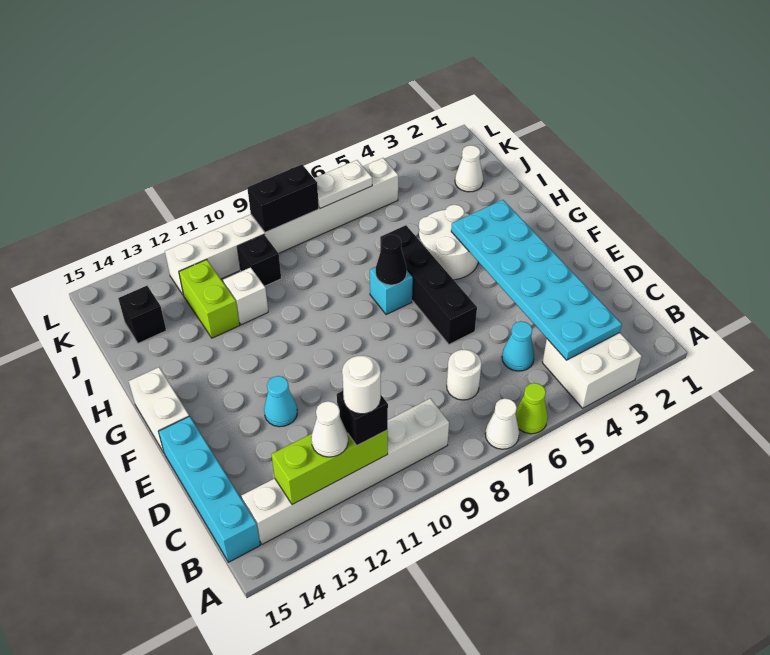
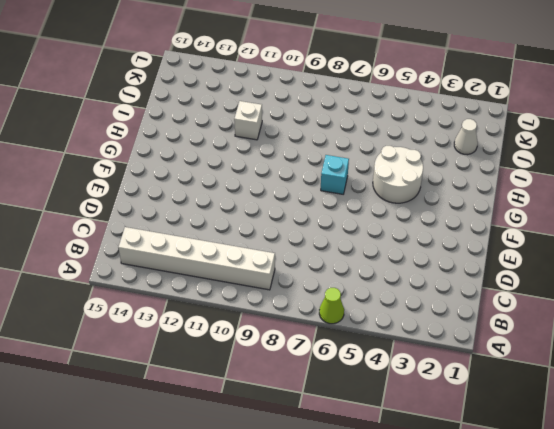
none -> white 2x2 brick [542,333,642,408]
none -> white 1x1 cone [485,398,519,449]
none -> cyan 1x4 brick [159,416,260,562]

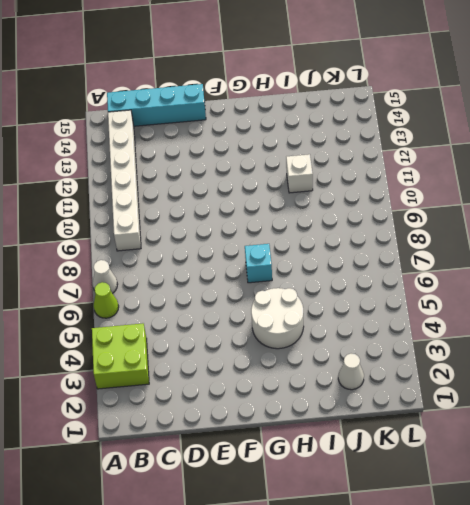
lime 2x2 brick [92,323,149,389] -> white 2x2 brick [542,333,642,408]
none -> cyan 1x1 cone [502,321,534,371]
none -> white 1x1 round brick [447,350,481,400]
none -> black 1x4 brick [380,225,477,344]

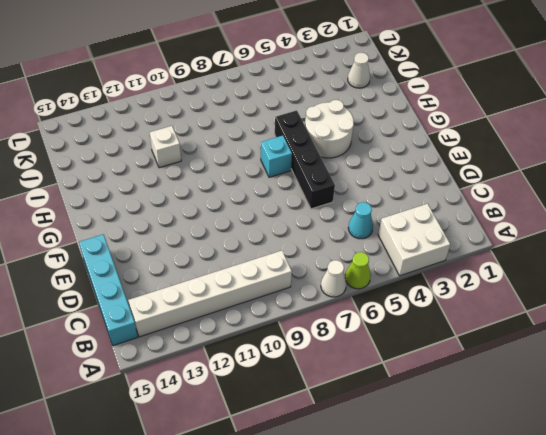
none -> white 1x1 round brick [447,350,481,400]
none -> cyan 1x1 cone [264,376,297,427]
none -> white 1x2 brick [129,367,189,452]

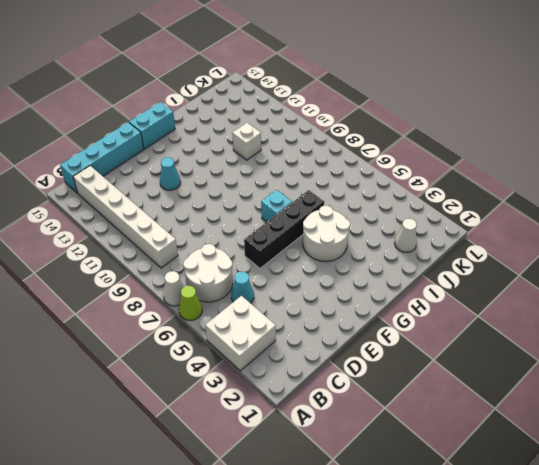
white 2x2 round brick [183,244,233,302] -> white 1x1 round brick [447,350,481,400]
cyan 1x2 brick [129,102,175,149] -> white 1x2 brick [129,367,189,452]
none -> lime 1x2 brick [179,260,240,338]
none -> black 1x1 brick [237,235,281,286]
none -> black 1x1 brick [118,286,166,343]

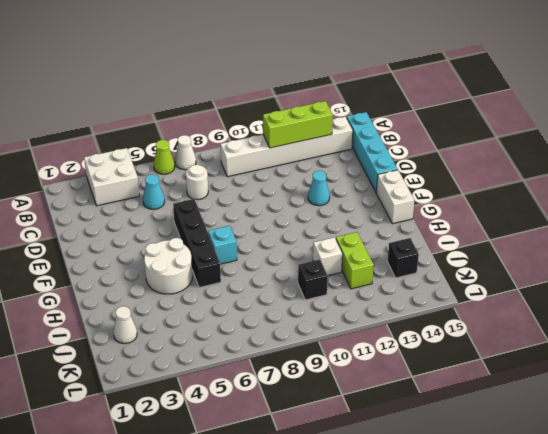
none -> white 1x8 brick [165,158,398,296]
none -> cyan 2x6 plate [451,200,622,360]
none -> black 1x1 cone [376,235,407,285]

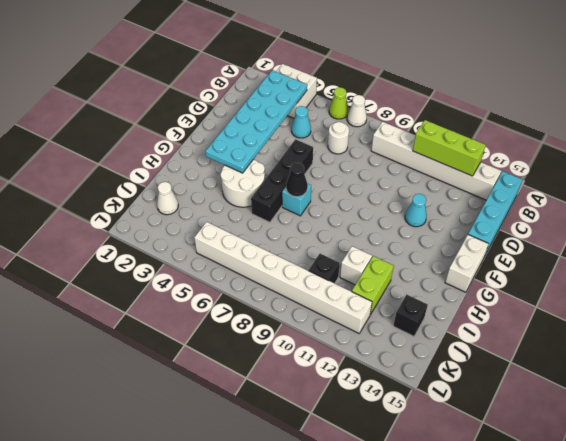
none -> white 1x2 plate [314,160,372,209]
none -> black 1x2 brick [247,165,319,232]
none -> black 1x1 brick [337,391,388,445]

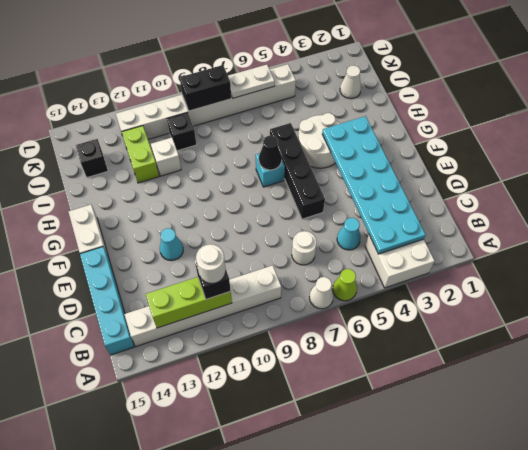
none -> white 1x1 cone [311,401,348,457]

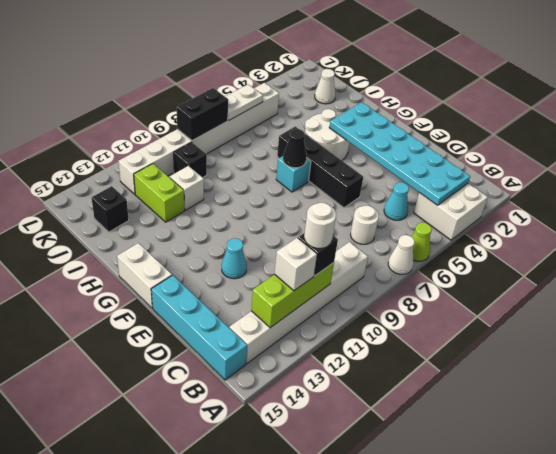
white 1x1 brick [275,238,317,291] -> white 1x1 cone [311,401,348,457]

